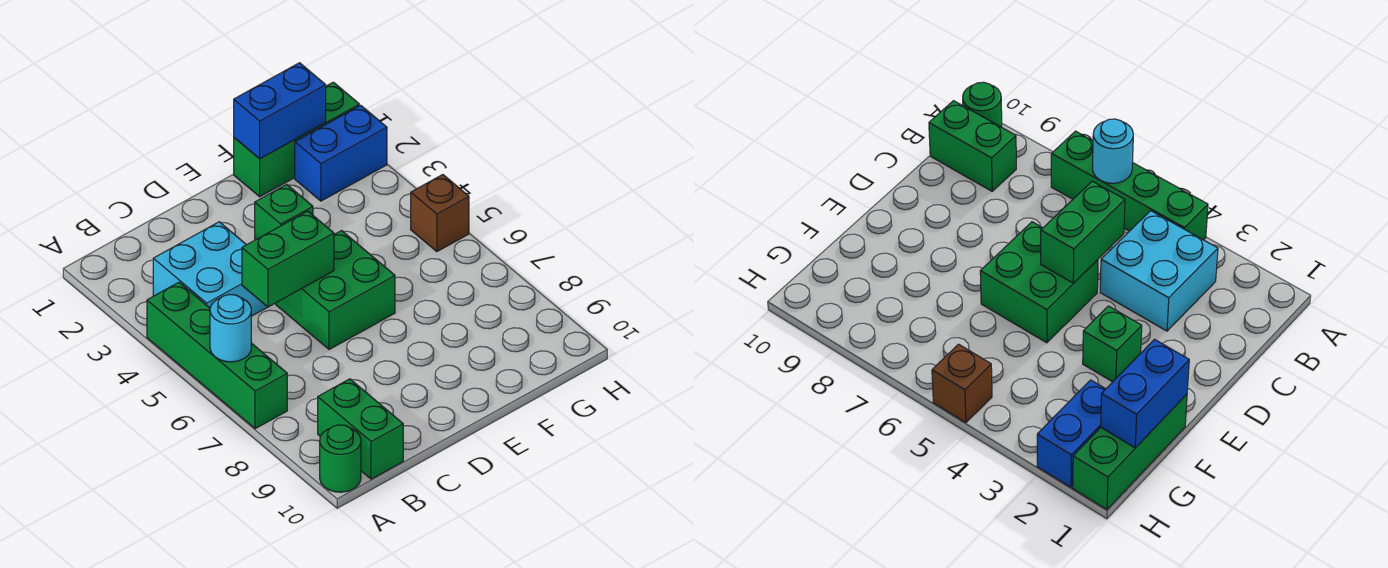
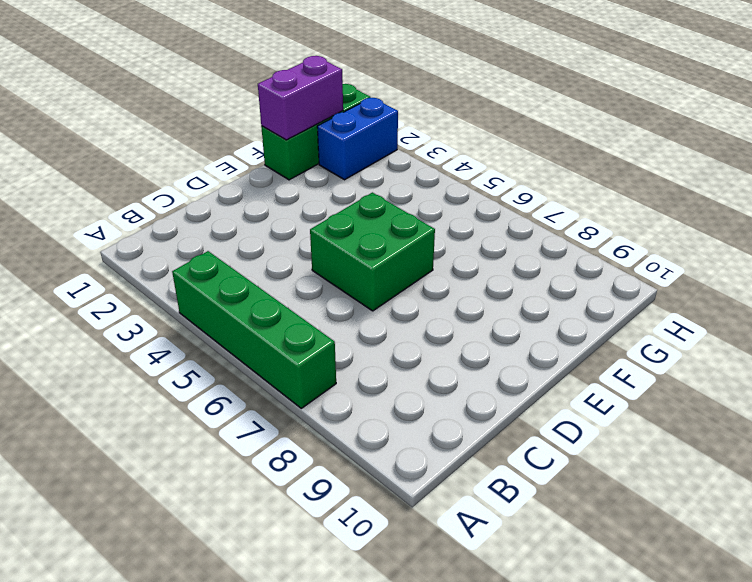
purple 1x2 brick [258,56,343,140] -> blue 1x2 brick [234,63,326,159]
none -> green 1x1 round brick [320,425,361,492]
none -> cyan 2x2 brick [153,222,267,316]
none -> green 1x2 brick [318,379,403,479]

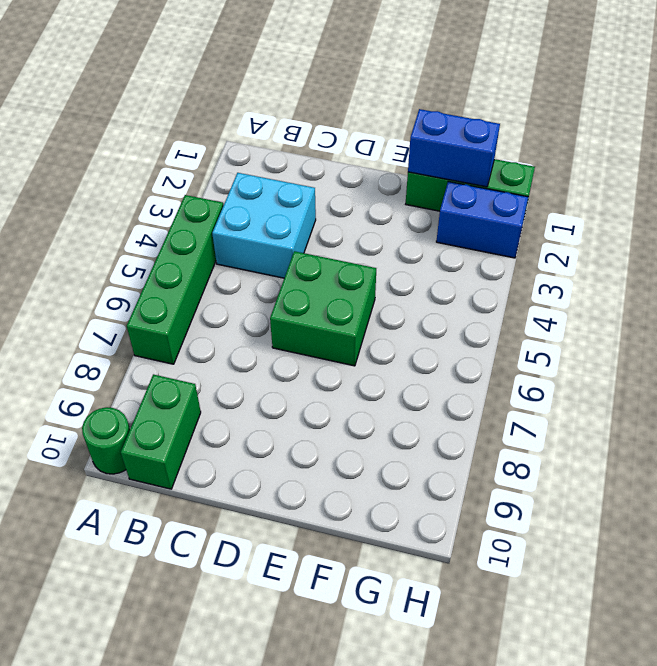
none -> green 1x1 brick [255,184,313,240]
none -> brown 1x1 brick [411,175,469,252]
none -> cyan 1x1 round brick [210,295,251,362]

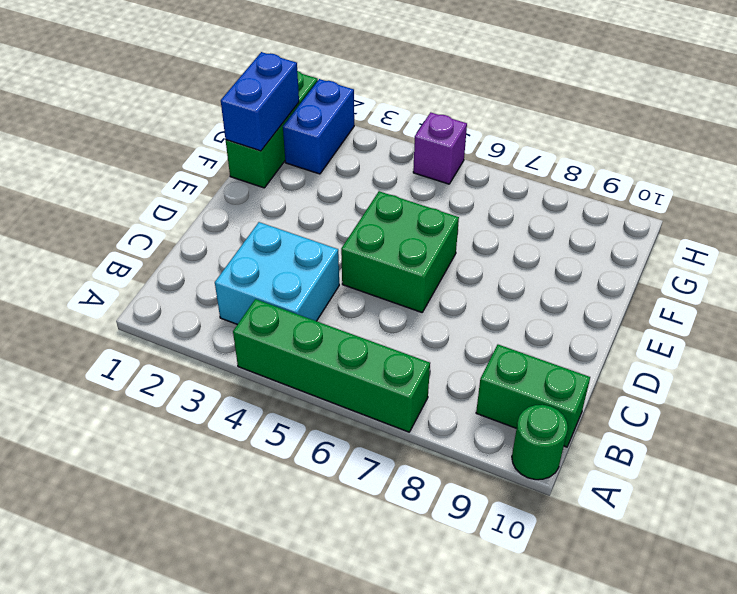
purple 1x1 brick [413,112,467,184] -> brown 1x1 brick [411,175,469,252]
none -> green 1x1 brick [255,184,313,240]
none -> cyan 1x1 round brick [210,295,251,362]
none -> green 1x2 brick [242,211,334,307]

